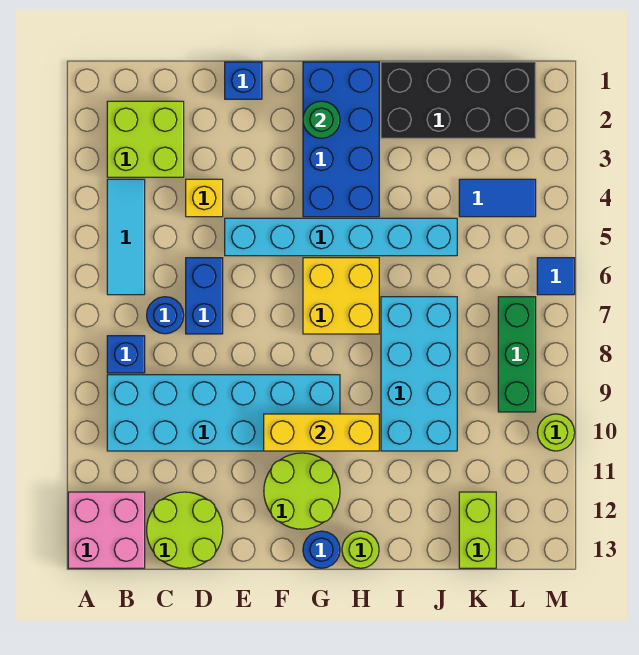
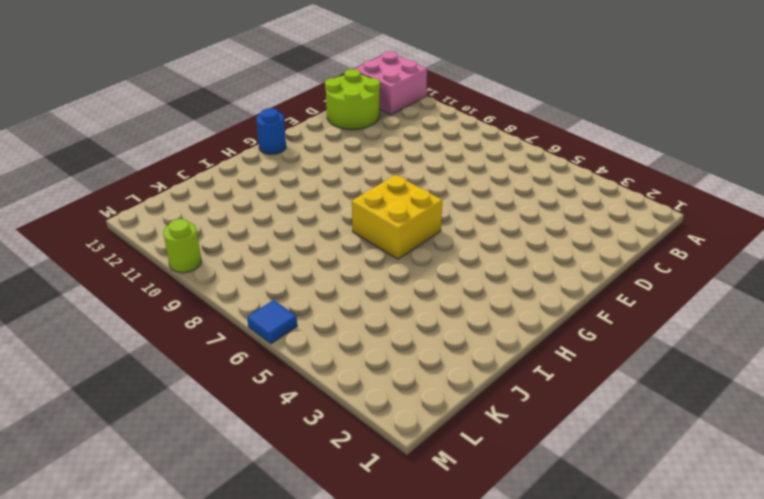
none -> lime 2x2 brick [107,101,184,177]
none -> cyan 1x3 tile [107,179,145,295]
none -> blue 1x1 brick [107,336,145,373]

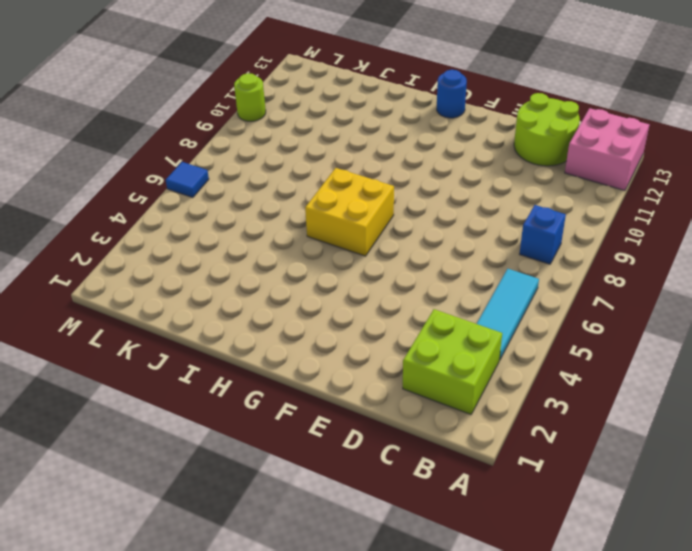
none -> cyan 2x6 brick [107,375,340,451]
none -> blue 1x1 round brick [147,297,184,334]
none -> yellow 1x1 brick [186,179,223,217]

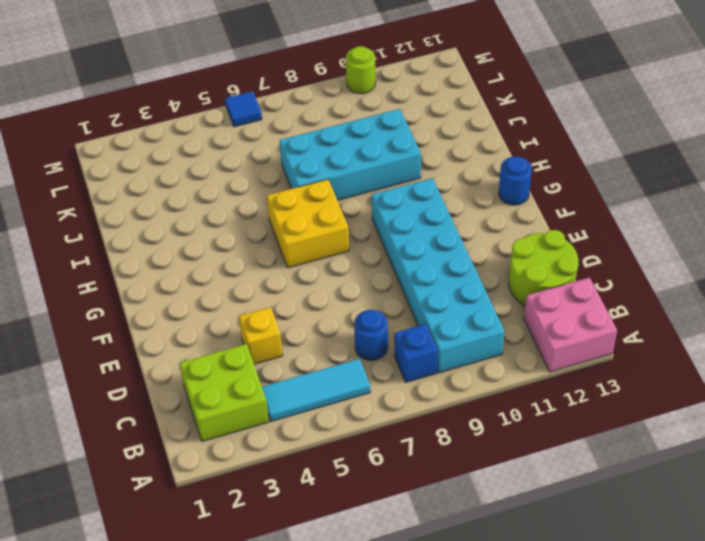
none -> blue 1x2 brick [186,258,223,334]
none -> blue 1x1 brick [225,62,262,99]
none -> cyan 1x6 brick [225,218,457,256]

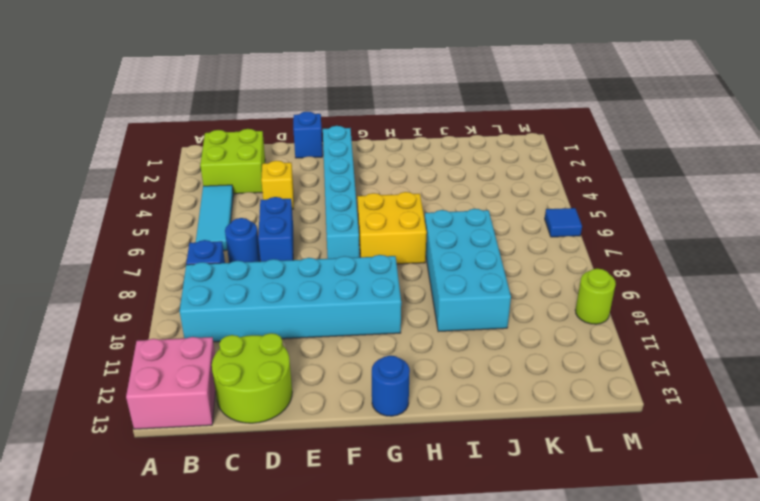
cyan 1x6 brick [323,126,359,259] -> cyan 1x6 brick turned to [225,218,457,256]
none -> lime 2x2 round brick [264,453,340,529]
none -> blue 2x4 brick [303,62,379,217]
none -> lime 1x1 round brick [342,531,379,568]

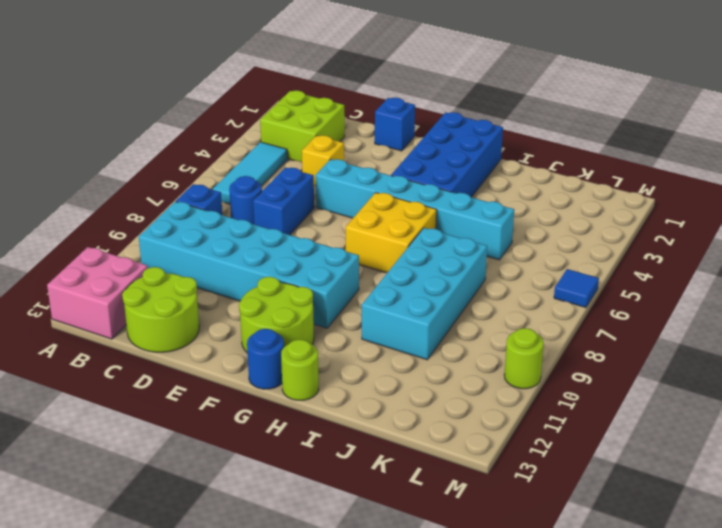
none -> black 2x4 brick [381,62,536,138]
none -> blue 1x2 tile [459,179,536,217]
none -> lime 1x2 brick [459,492,496,568]

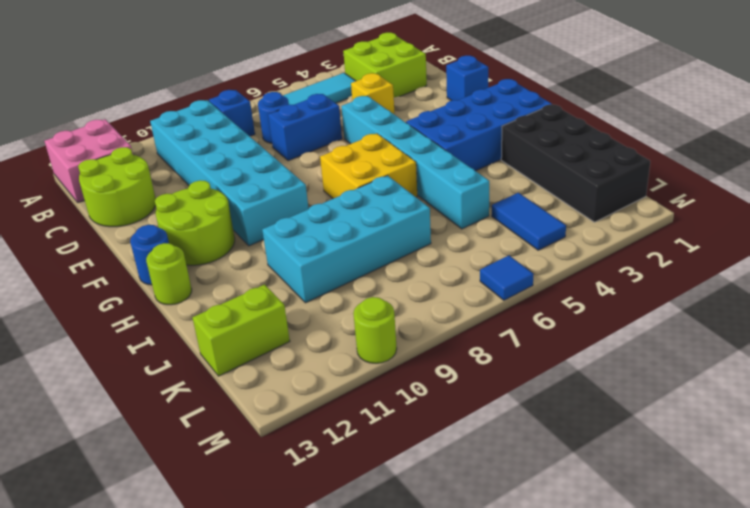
none -> green 1x3 brick [498,297,536,412]
none -> yellow 1x3 brick [264,414,379,451]
none -> green 1x1 round brick [303,101,340,138]

